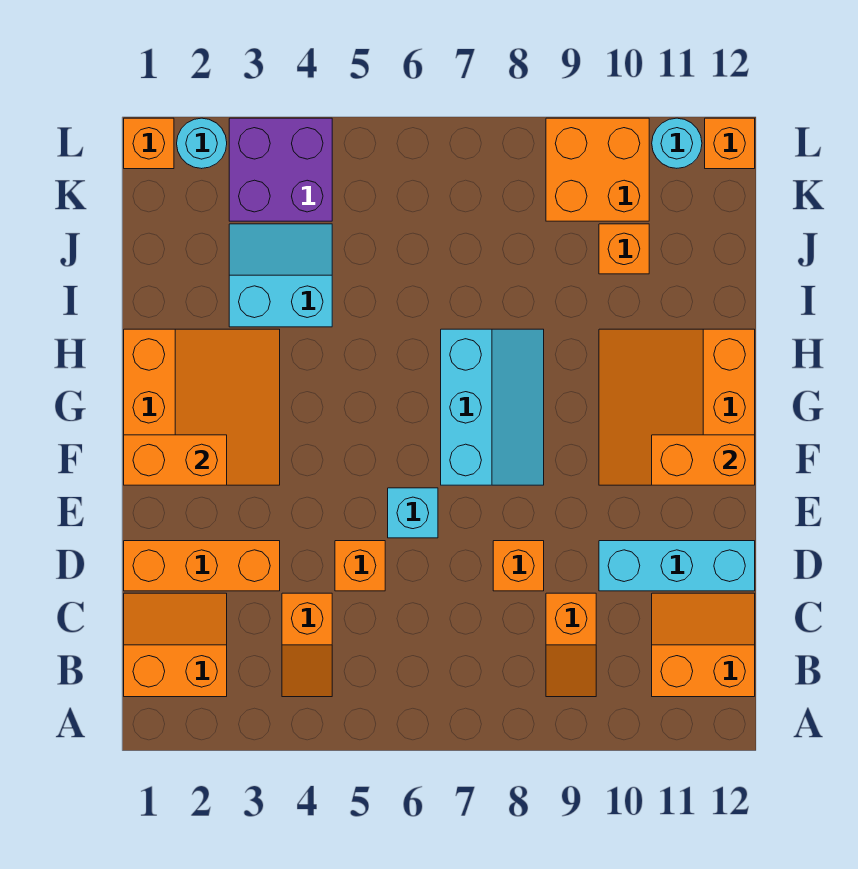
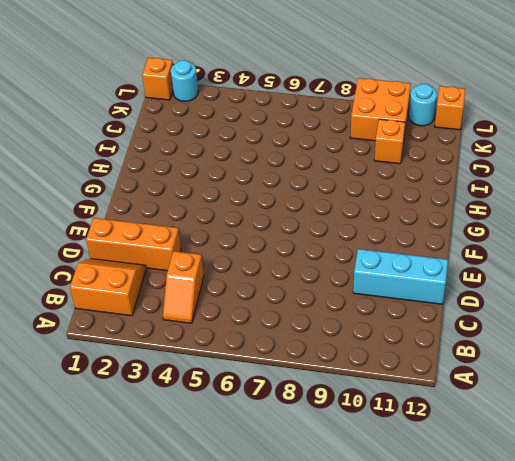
none -> orange 1x2 slope [546,593,596,697]
none -> orange 2x2 slope [652,593,755,697]
none -> orange 1x1 brick [335,541,385,591]

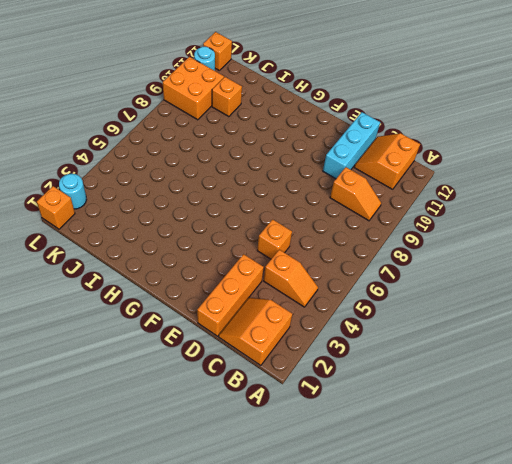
none -> orange 1x1 brick [493,541,544,591]
none -> cyan 1x1 brick [388,488,438,538]
none -> orange 3x3 slope [124,329,280,485]

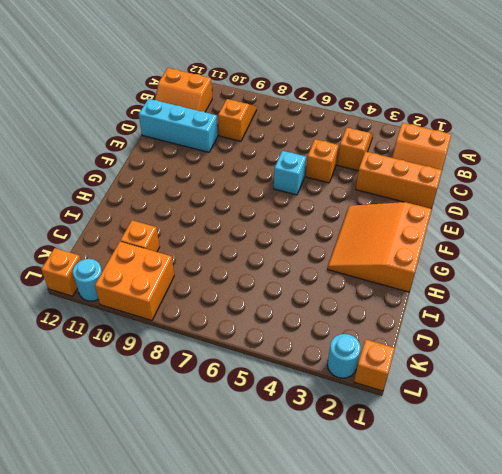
none -> orange 1x1 brick [493,541,544,591]
none -> cyan 2x3 slope [441,329,544,485]
none -> orange 3x3 slope [599,329,755,485]

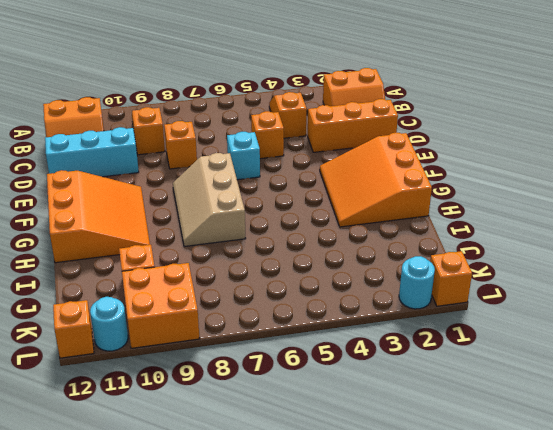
tan 2x3 slope [173,153,246,247] -> cyan 2x3 slope [441,329,544,485]
none -> cyan 2x2 slope [229,224,332,327]
none -> purple 2x2 brick [229,118,332,221]
none -> orange 1x2 brick [124,435,227,485]

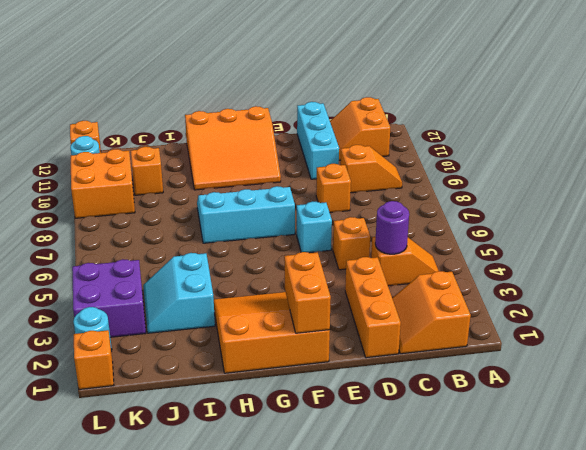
purple 1x1 round brick [375,201,409,254] -> none
none -> orange 1x2 brick [652,435,755,485]

